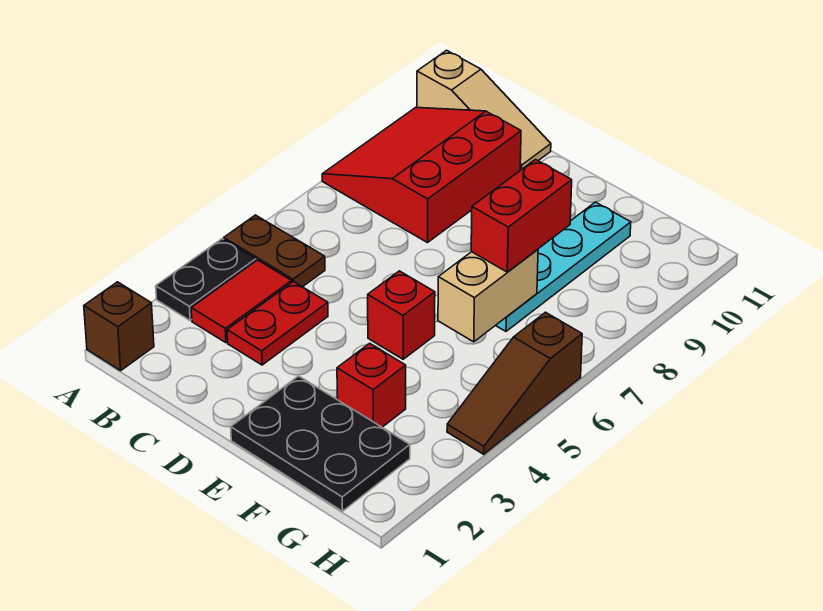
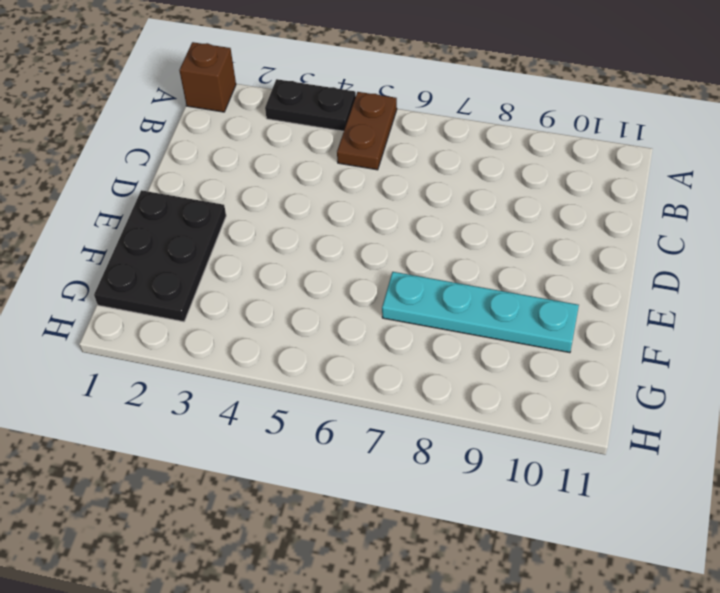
none -> red 3x3 slope [322,107,521,243]
none -> tan 1x3 slope [417,50,551,170]
none -> red 1x2 tile [191,260,292,343]

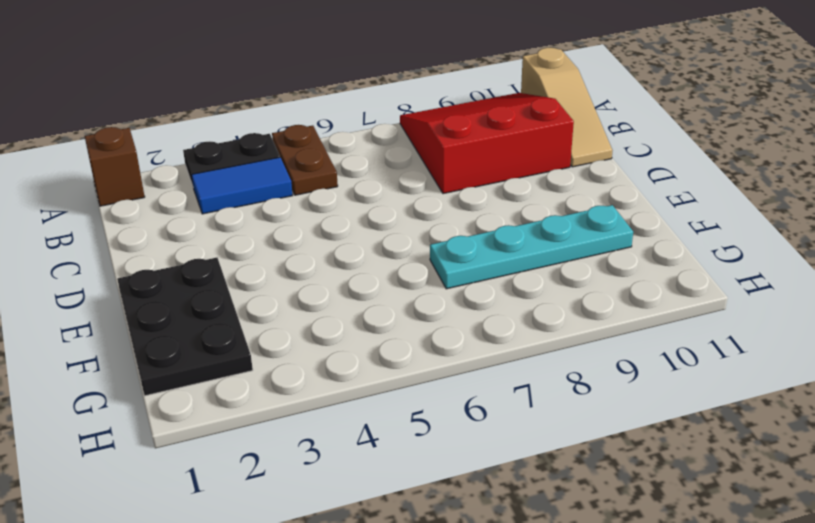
blue 1x2 tile [192,157,293,214] -> red 1x2 tile [191,260,292,343]
none -> red 1x2 plate [227,282,328,365]
none -> red 1x1 brick [368,271,435,359]
none -> red 1x1 brick [337,343,406,427]

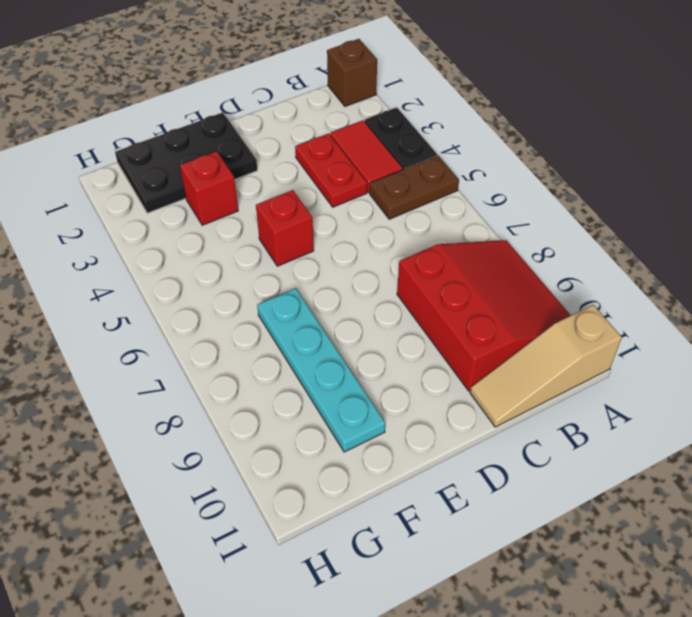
none -> brown 1x3 slope [447,312,582,454]
none -> tan 1x2 brick [438,249,538,342]
none -> red 1x2 brick [471,160,572,272]

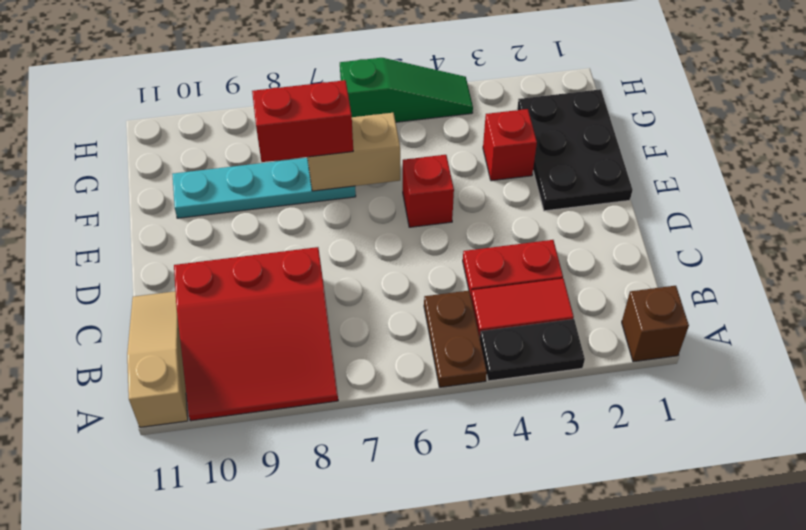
green 1x3 slope [340,58,473,122] -> brown 1x3 slope [447,312,582,454]

